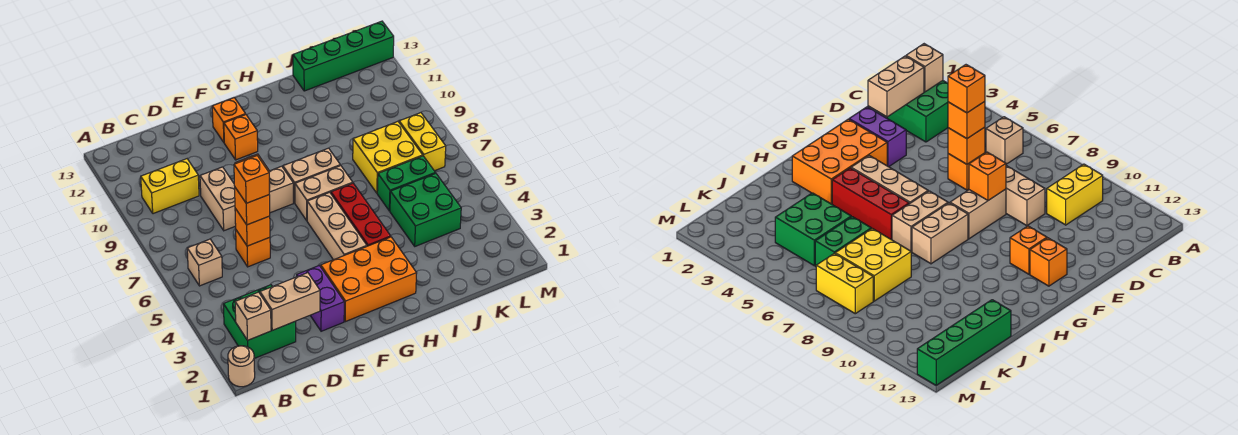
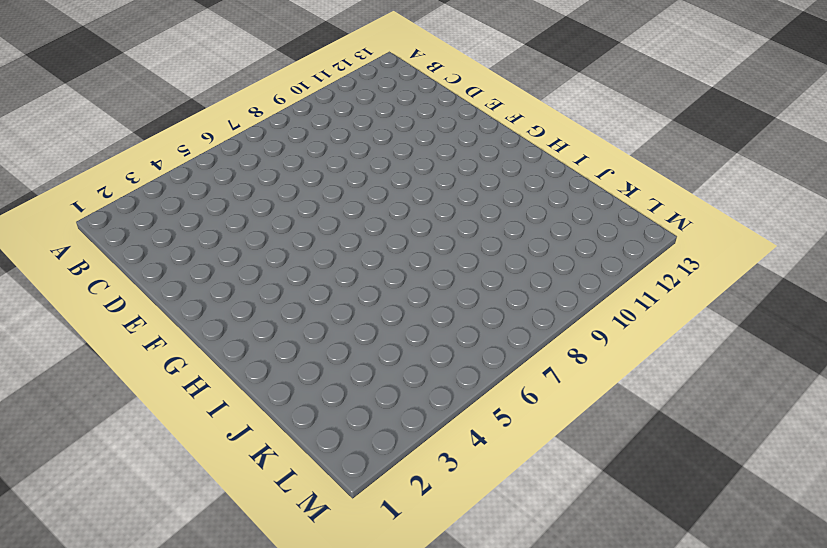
none -> tan 1x1 round brick [228,346,255,387]
none -> green 2x2 brick [223,285,296,359]
none -> tan 1x1 brick [187,239,222,286]

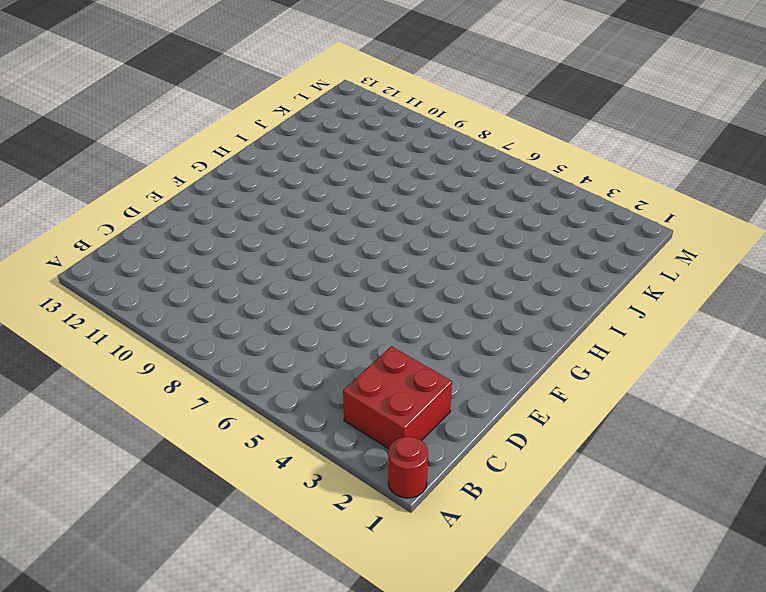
red 1x1 round brick [388,437,428,498] -> tan 1x1 round brick [228,346,255,387]
red 2x2 brick [343,346,452,449] -> green 2x2 brick [223,285,296,359]
none -> tan 1x1 brick [187,239,222,286]
none -> yellow 1x2 brick [141,159,199,214]
none -> orange 1x1 brick [236,230,270,267]

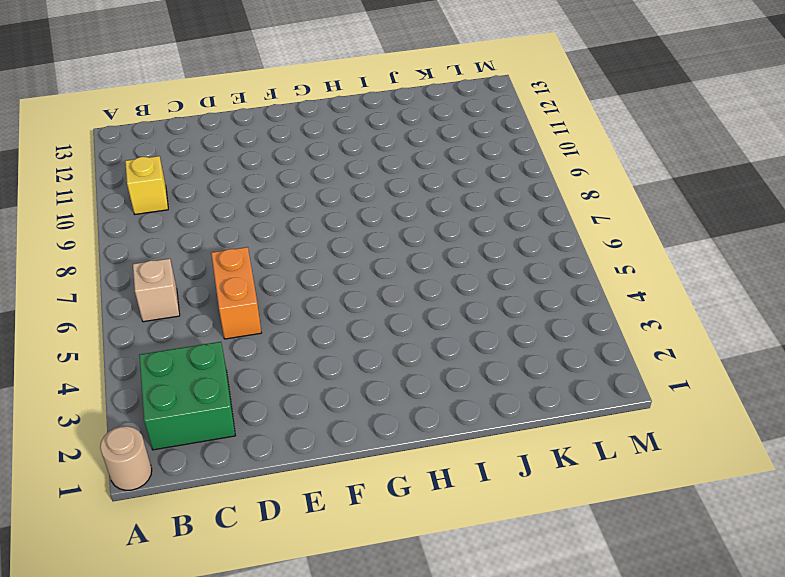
yellow 1x1 brick [125,156,168,214] -> yellow 1x2 brick [141,159,199,214]
orange 1x2 brick [211,247,261,339] -> orange 1x1 brick [236,230,270,267]
none -> tan 1x2 brick [200,167,236,231]
none -> purple 1x2 brick [297,266,344,331]
none -> tan 1x2 brick [269,166,293,213]

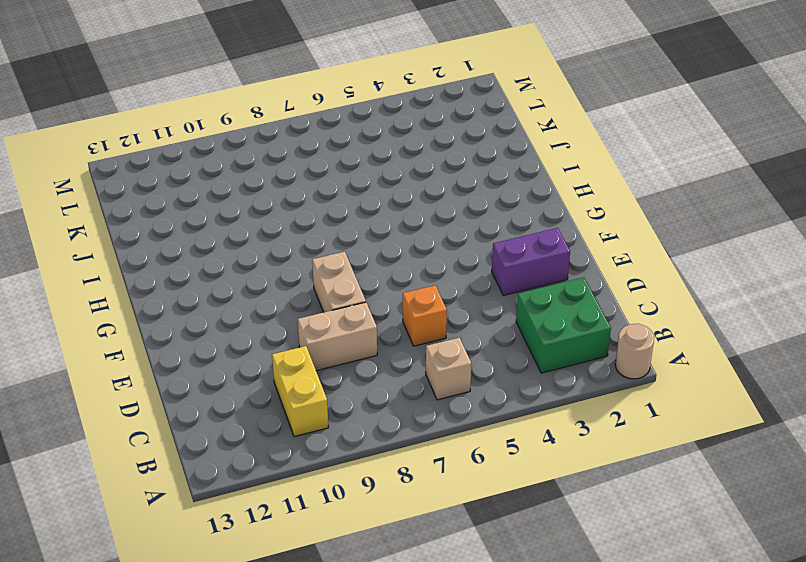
none -> orange 2x3 brick [321,237,417,322]
none -> orange 1x1 brick [224,115,258,160]
none -> orange 1x1 brick [212,98,246,142]

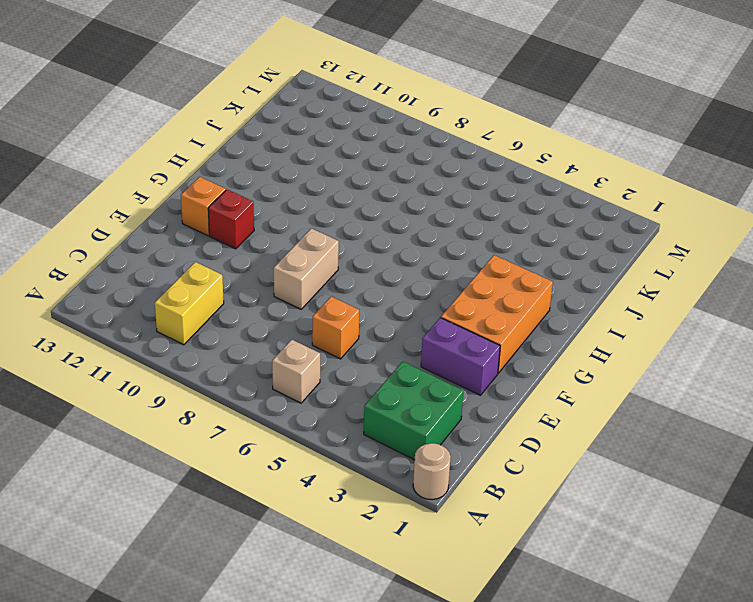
red 1x1 brick [208,190,254,249] -> orange 1x1 brick [224,115,258,160]
none -> tan 1x2 brick [200,167,236,231]
none -> tan 1x3 brick [307,192,367,260]
none -> tan 1x2 brick [295,165,353,220]

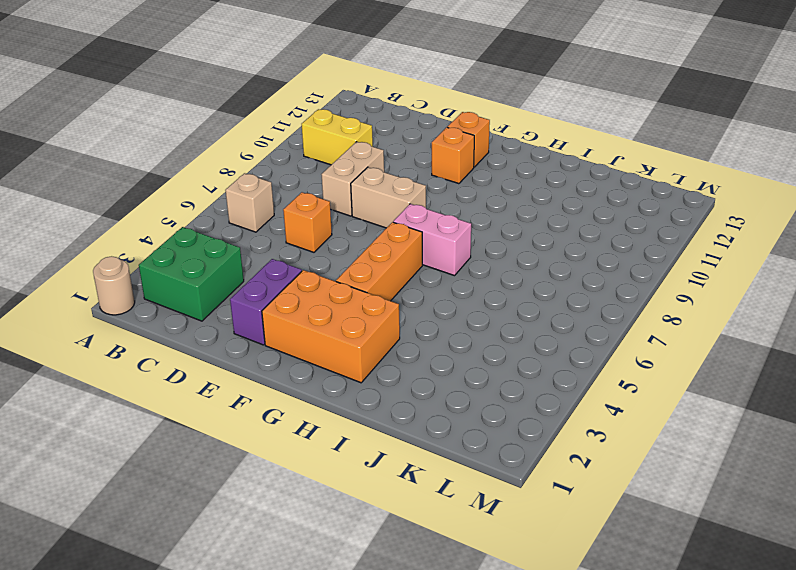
orange 1x3 brick [336,222,422,301] -> tan 1x3 brick [307,192,367,260]
pink 1x2 brick [393,204,471,276] -> tan 1x2 brick [295,165,353,220]
none -> tan 1x2 brick [283,148,340,203]
none -> red 1x3 brick [331,183,391,246]
none -> green 2x2 brick [390,173,461,246]

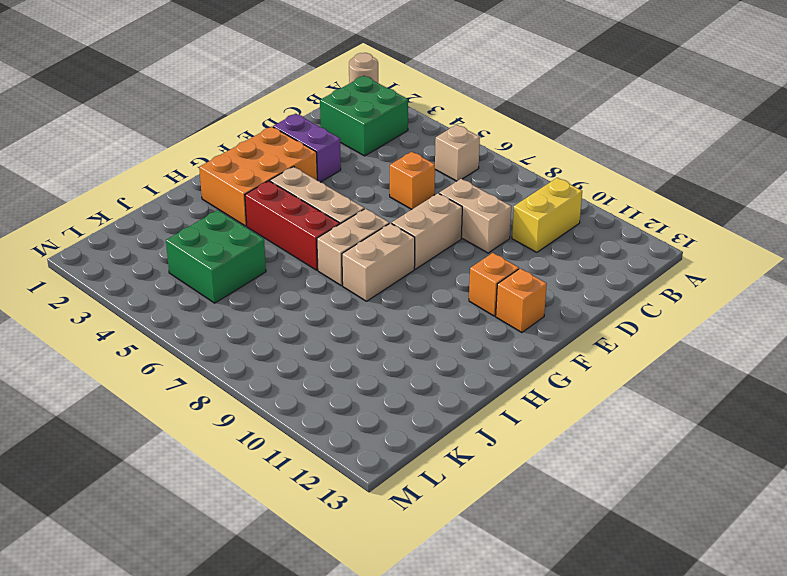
none -> green 1x2 brick [377,156,435,211]
none -> yellow 2x2 brick [353,121,423,193]
none -> green 1x4 brick [293,21,394,91]

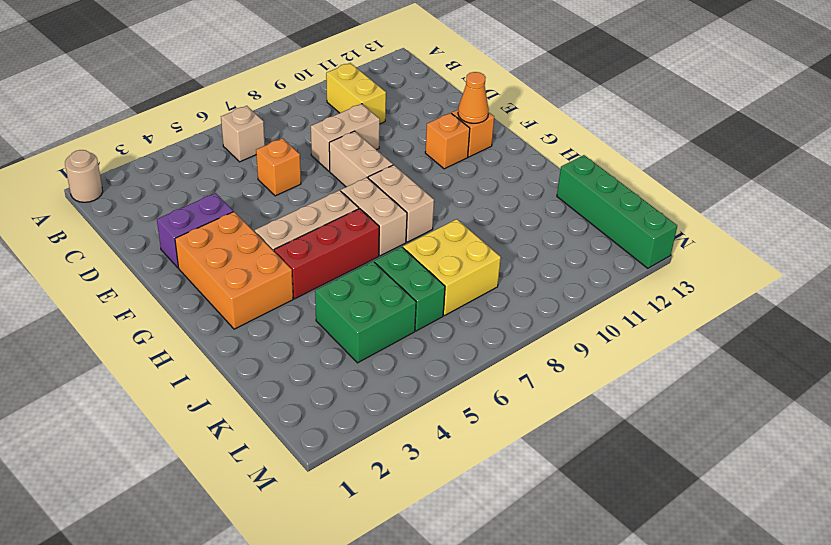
orange 1x1 cone [458,72,489,123] -> none
none -> green 2x2 brick [223,285,296,359]
none -> yellow 1x2 brick [399,113,446,171]
none -> tan 1x1 brick [235,292,271,340]

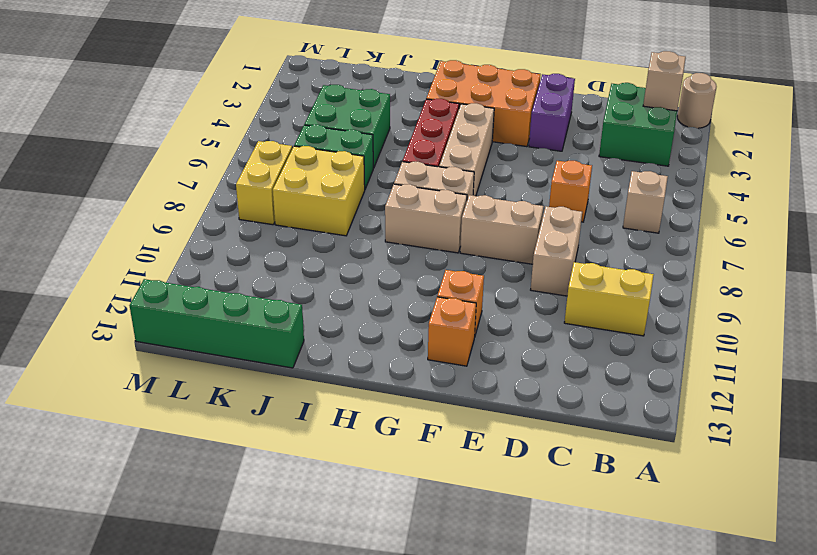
none -> tan 1x2 brick [260,273,320,330]
none -> orange 1x1 brick [235,208,270,246]
none -> orange 1x1 brick [969,152,1006,200]

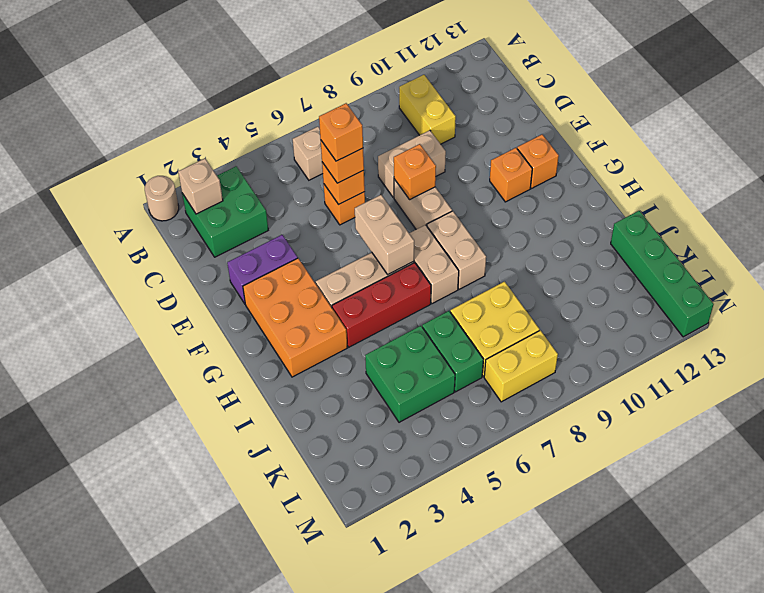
tan 1x2 brick [355,195,414,274] -> tan 1x2 brick moved to [260,273,320,330]

